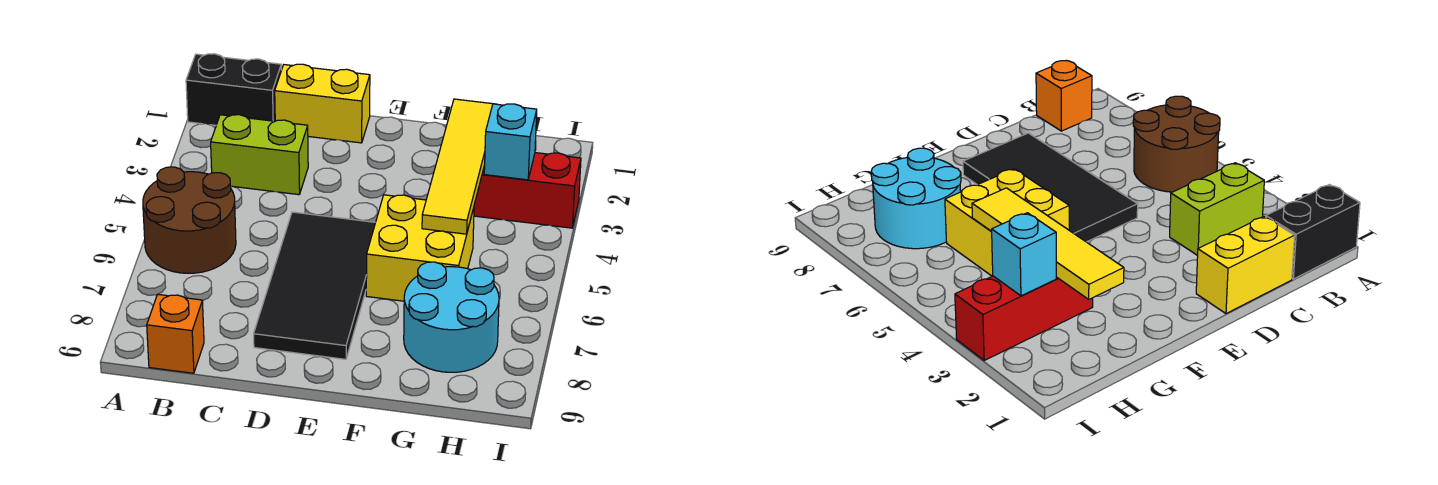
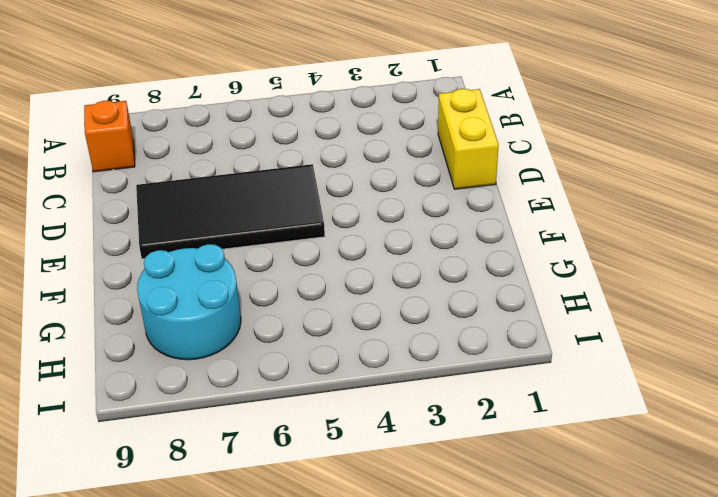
none -> black 1x2 brick [186,54,281,125]
none -> brown 2x2 round brick [143,167,236,273]

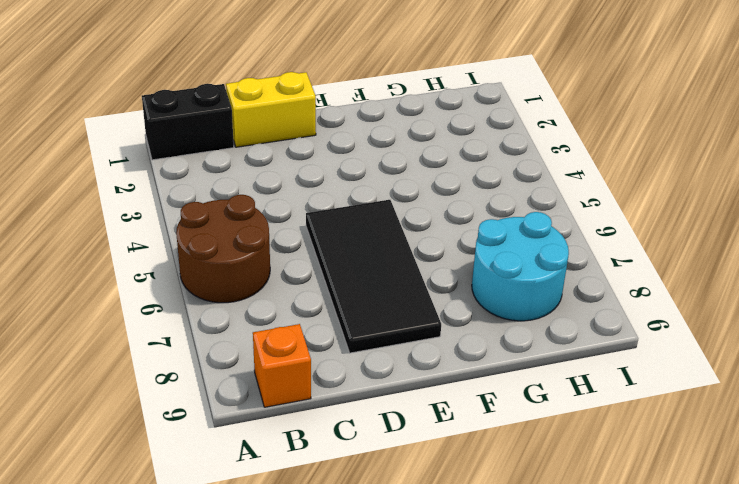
none -> lime 1x2 brick [211,115,308,195]
none -> yellow 2x2 brick [366,195,474,301]

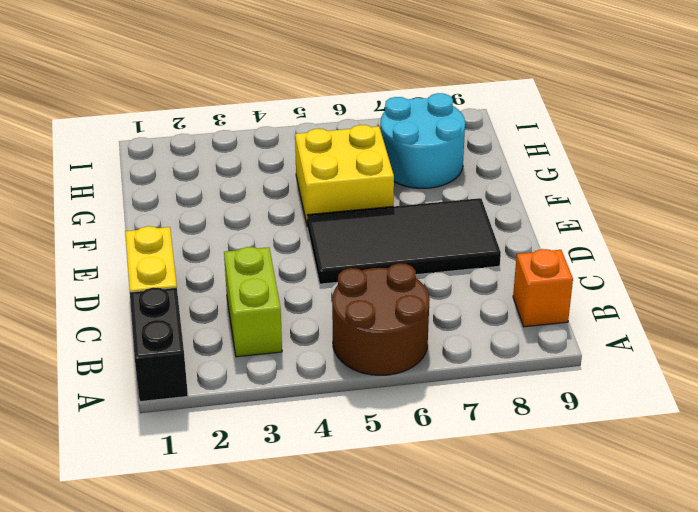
none -> red 1x3 brick [474,153,581,228]
none -> yellow 1x4 tile [422,99,493,234]

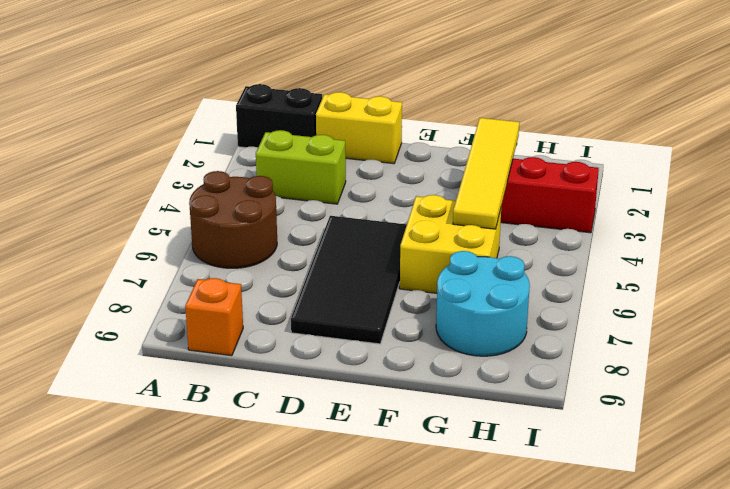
none -> cyan 1x1 brick [484,104,537,180]

